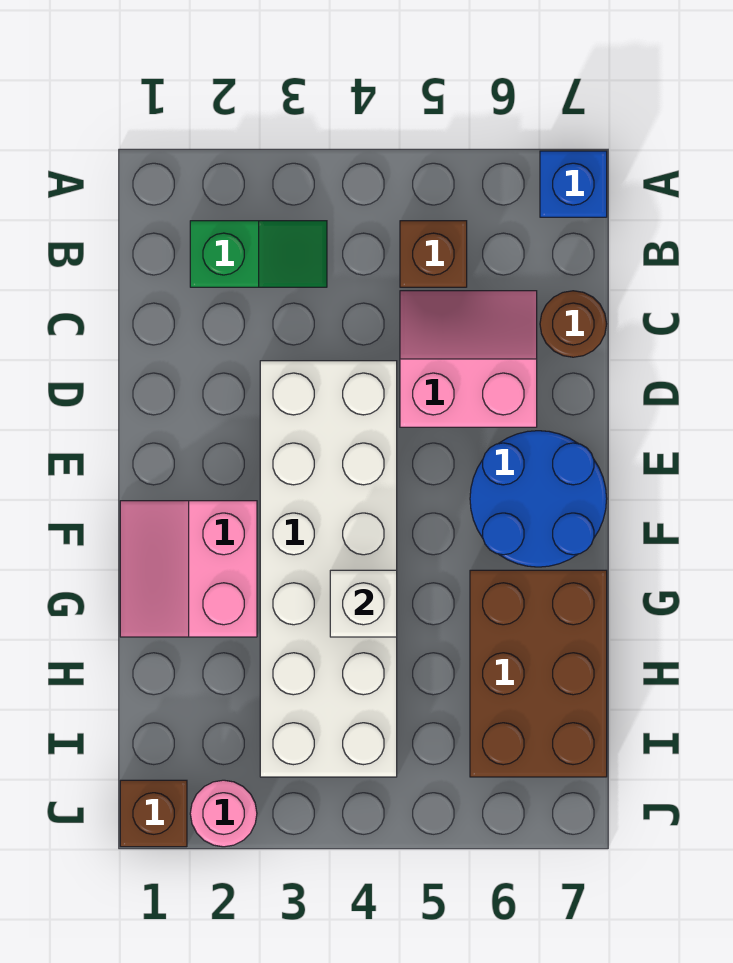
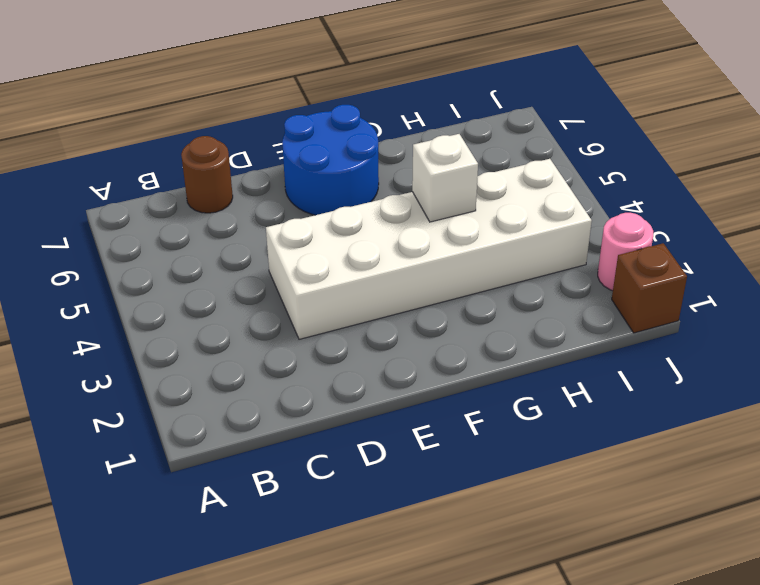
none -> blue 1x1 brick [540,151,607,217]
none -> green 1x2 slope [190,221,327,287]
none -> brown 1x1 brick [400,221,467,287]

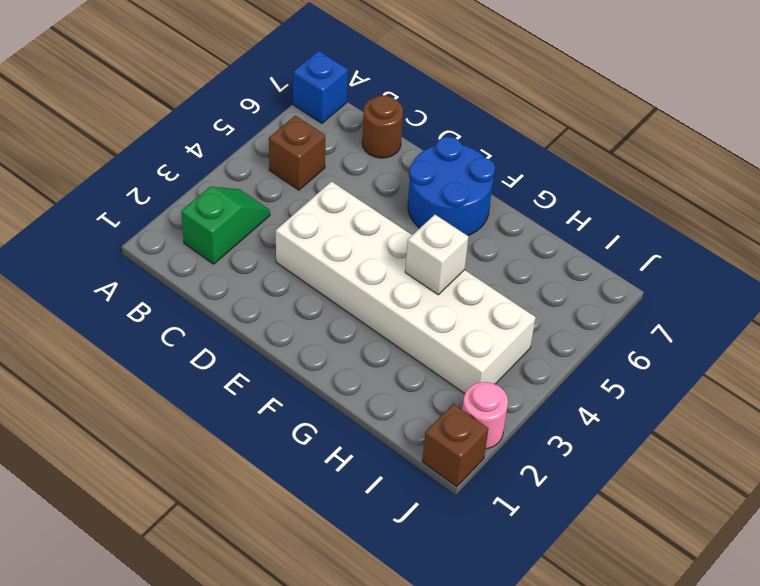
none -> pink 2x2 slope [400,291,537,427]
none -> pink 2x2 slope [120,501,257,637]
none -> brown 2x3 brick [470,570,607,777]

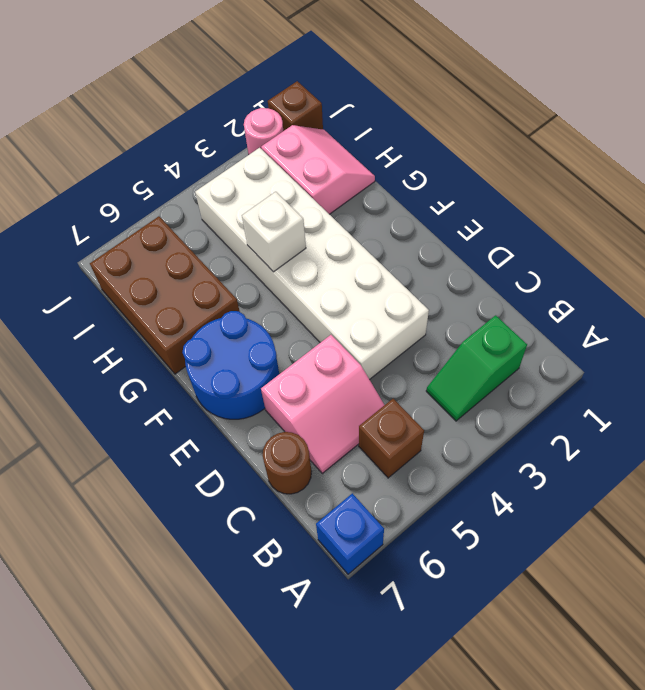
pink 2x2 slope [261,125,375,214] -> pink 2x2 slope moved to [120,501,257,637]

